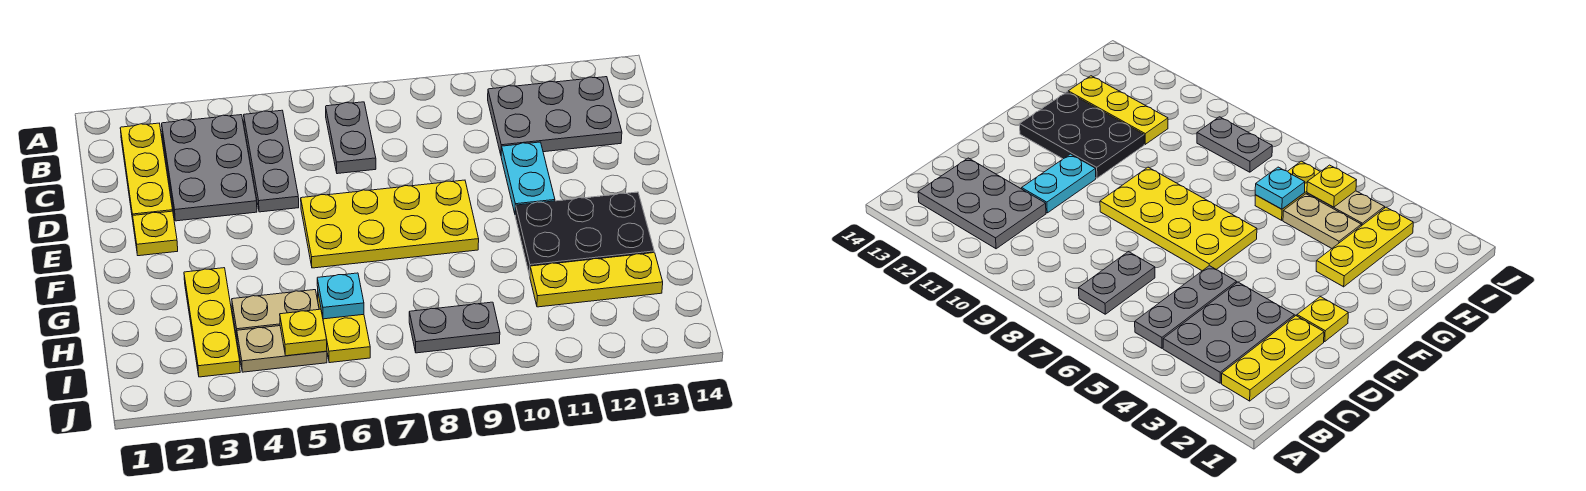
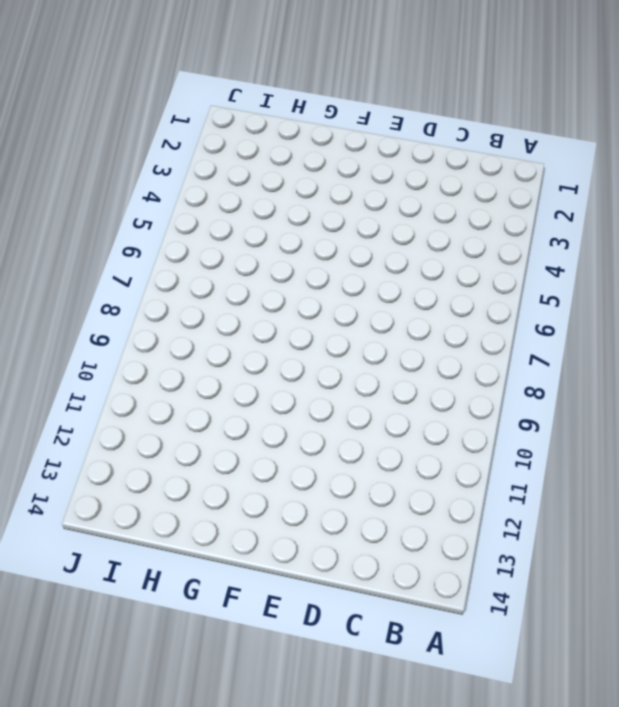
none -> yellow 1x3 plate [120,123,173,220]
none -> grey 2x3 plate [162,115,257,221]
none -> grey 1x3 plate [244,110,299,212]

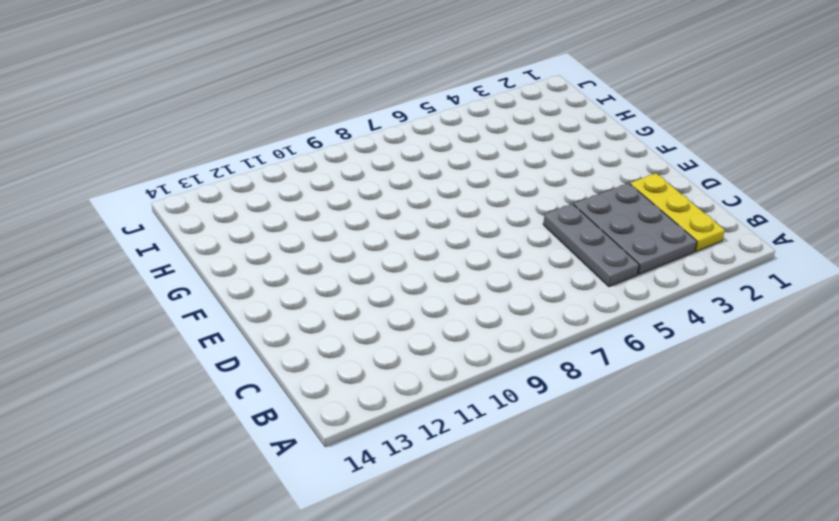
none -> grey 1x2 plate [326,102,376,174]
none -> grey 2x3 plate [488,77,622,154]
none -> cyan 1x2 plate [501,142,555,213]

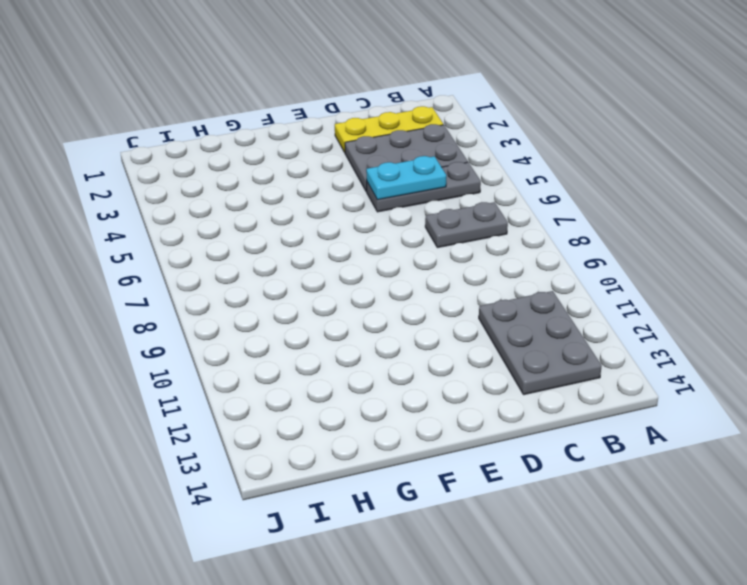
cyan 1x2 plate [366,156,446,200] -> cyan 1x2 plate moved to [501,142,555,213]
none -> yellow 1x1 plate [133,211,178,256]
none -> yellow 2x4 plate [301,180,479,268]
none -> black 2x3 plate [515,192,654,276]

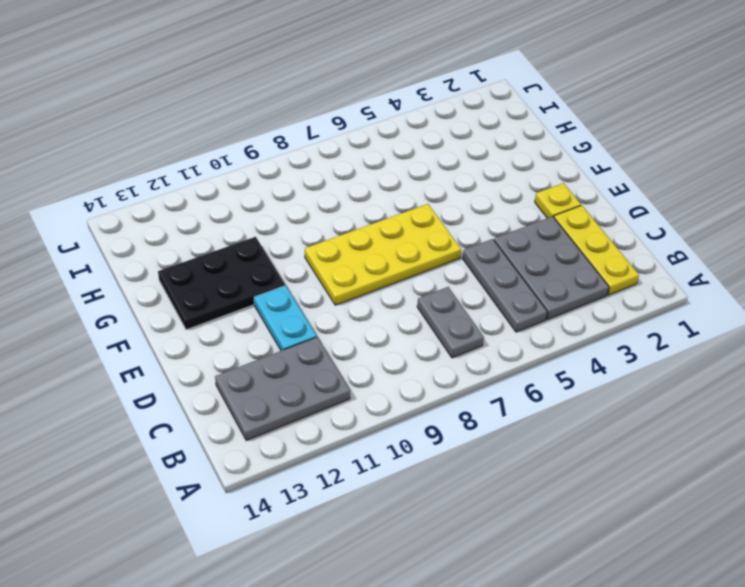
none -> yellow 1x3 plate [184,268,240,377]
none -> tan 1x2 plate [232,290,319,336]
none -> yellow 1x2 plate [318,294,370,363]

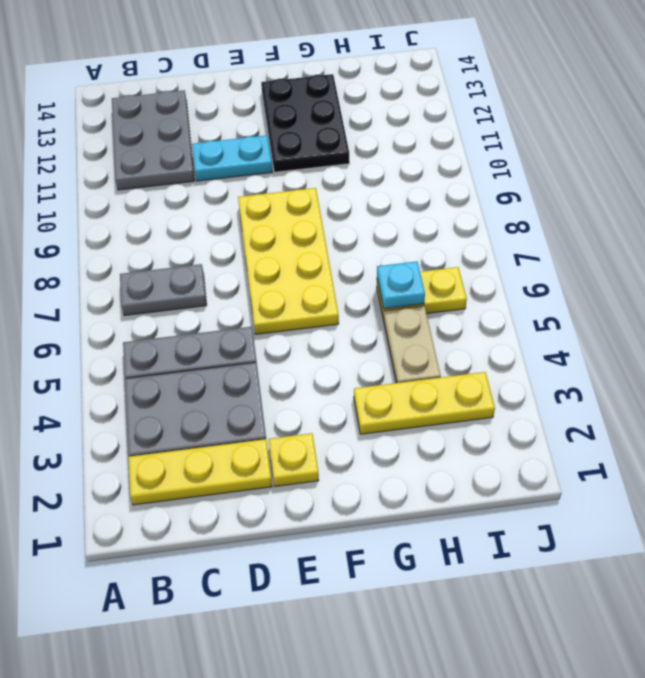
none -> yellow 1x3 plate [530,253,663,307]
none -> tan 1x2 plate [237,326,327,372]
none -> grey 1x2 plate [409,302,500,353]

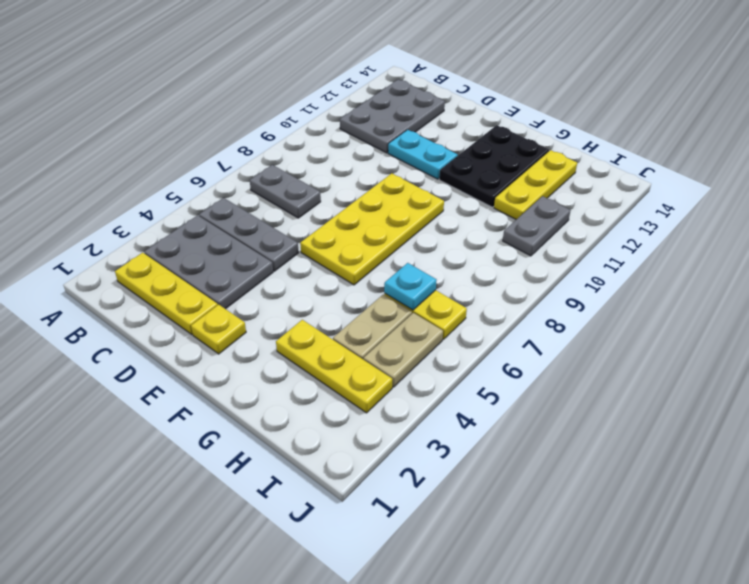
grey 1x2 plate [503,196,571,256] -> grey 1x2 plate moved to [409,302,500,353]
none -> yellow 1x1 plate [280,309,327,356]

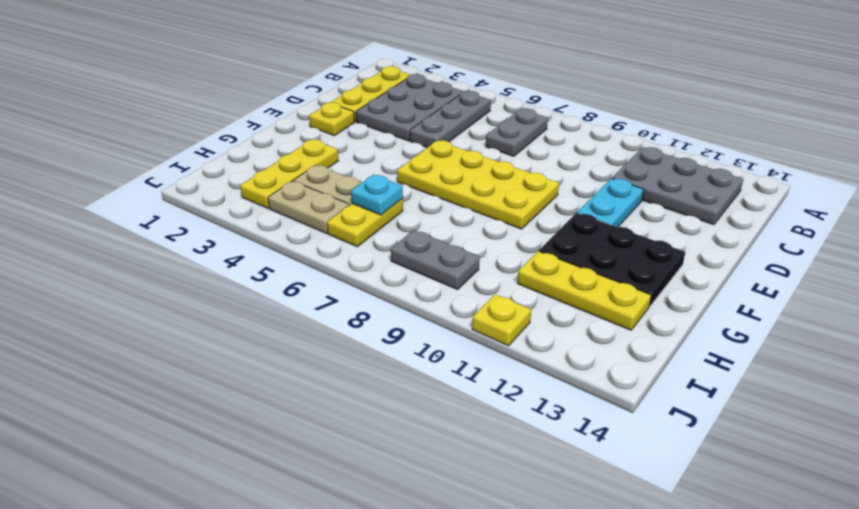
yellow 1x1 plate [472,294,531,346] -> yellow 1x1 plate moved to [280,309,327,356]

